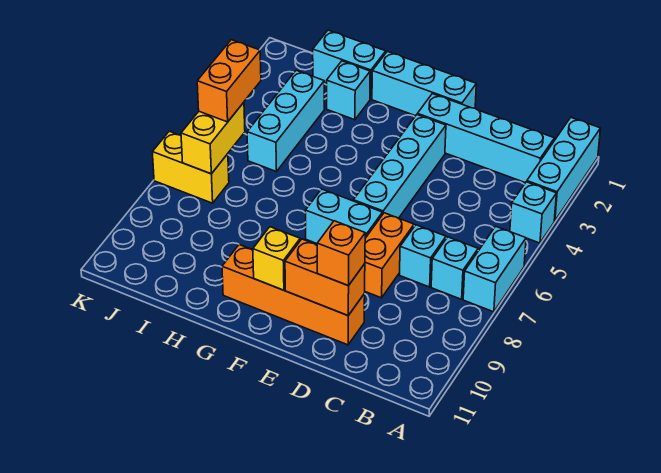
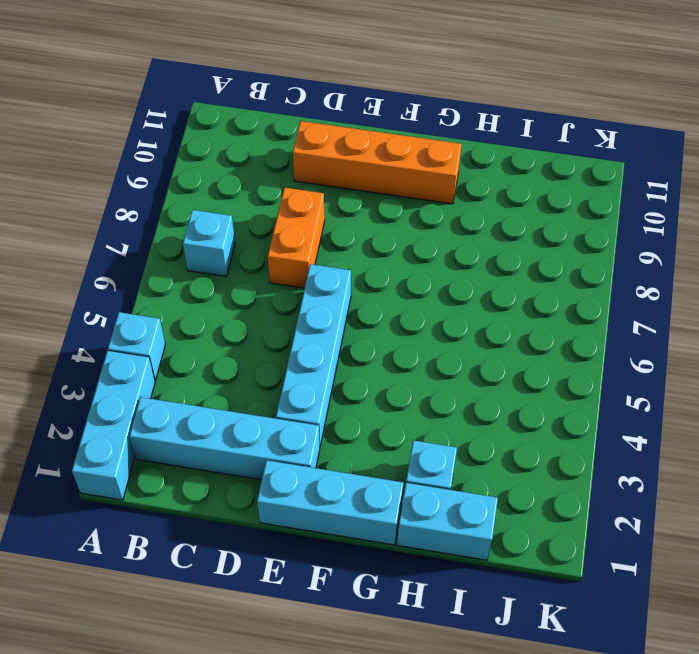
none -> cyan 1x2 brick [463,226,526,312]
none -> cyan 1x1 brick [400,225,446,287]
none -> cyan 1x2 brick [305,189,382,244]

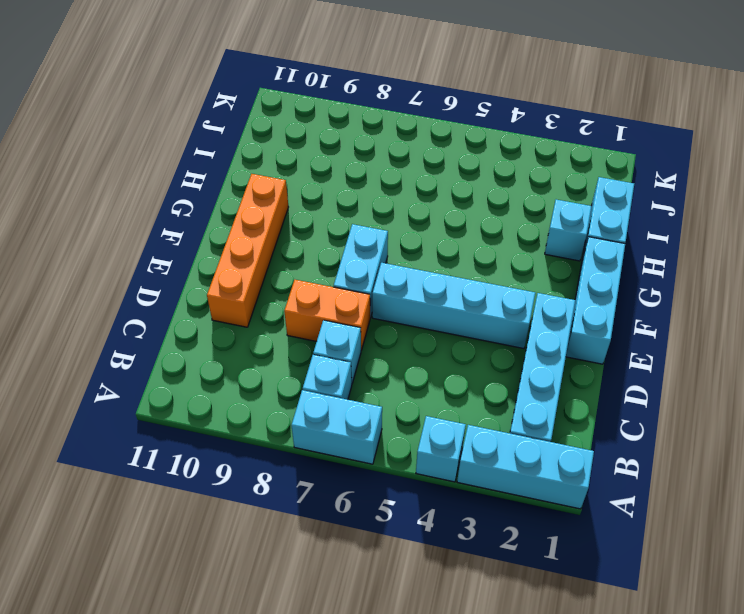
none -> cyan 1x3 brick [247,70,324,172]
none -> yellow 1x2 brick [152,131,229,203]
none -> orange 1x2 brick [285,239,365,315]

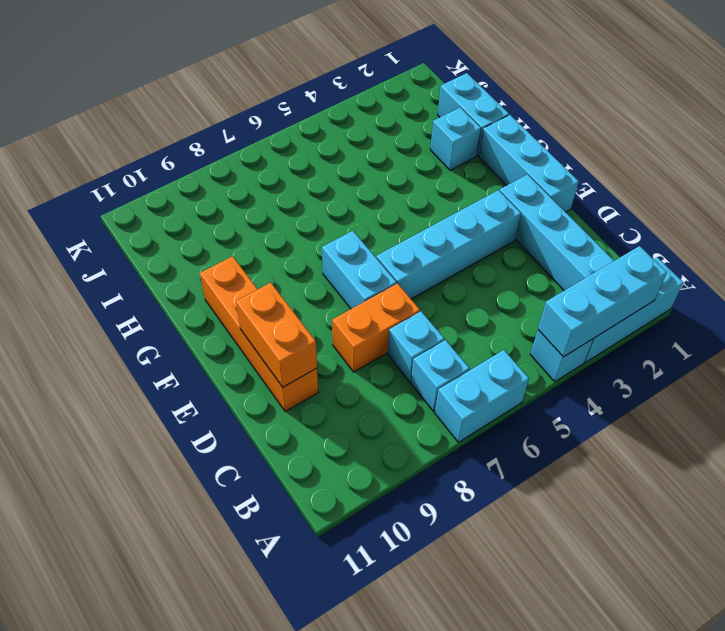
cyan 1x3 brick [538,246,667,357] -> cyan 1x3 brick moved to [247,70,324,172]
none -> yellow 1x2 brick [152,131,229,203]
none -> yellow 1x1 brick [253,227,300,290]
none -> yellow 1x2 brick [181,102,245,174]

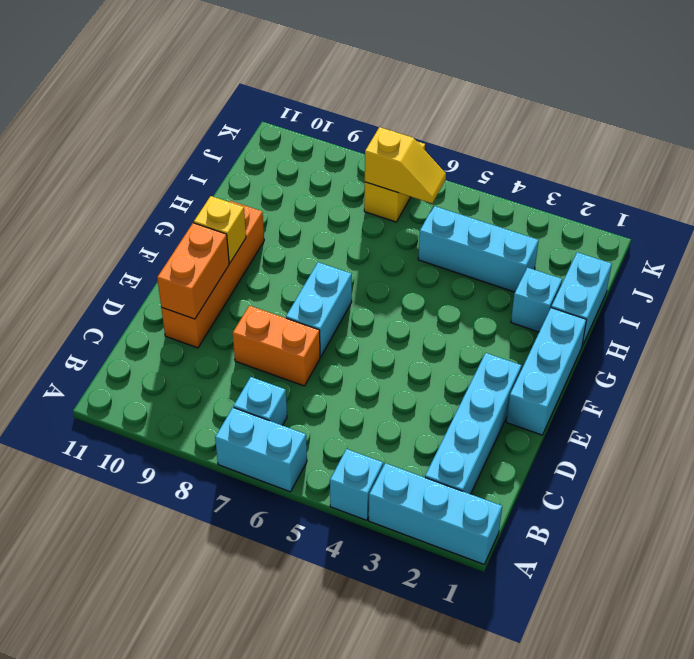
yellow 1x2 slope [365,127,446,203] -> yellow 1x2 brick [181,102,245,174]
none -> cyan 1x1 brick [400,225,446,287]
none -> cyan 1x4 brick [353,115,446,218]
none -> orange 1x1 brick [317,221,365,286]

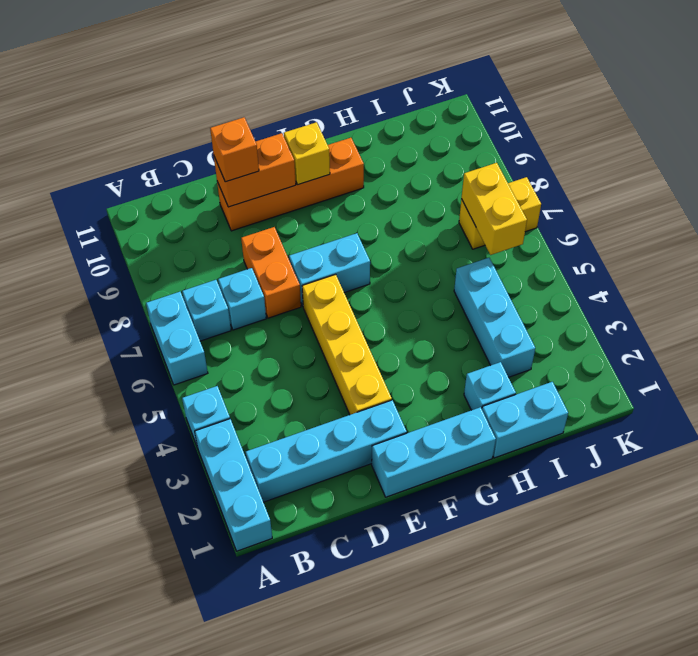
yellow 1x4 brick [302,274,392,415] -> cyan 1x4 brick [353,115,446,218]
none -> orange 1x2 brick [197,40,261,122]

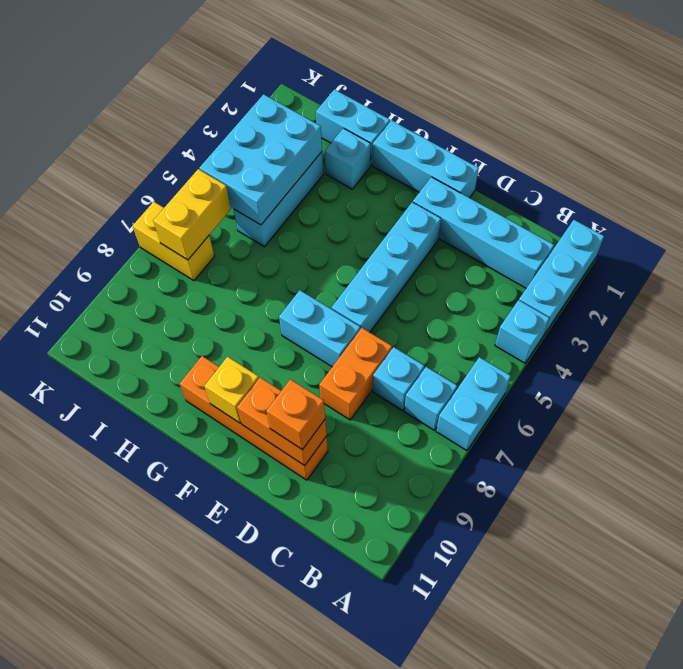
cyan 2x3 brick [199,94,322,225] -> none
none -> orange 1x2 brick [197,40,261,122]

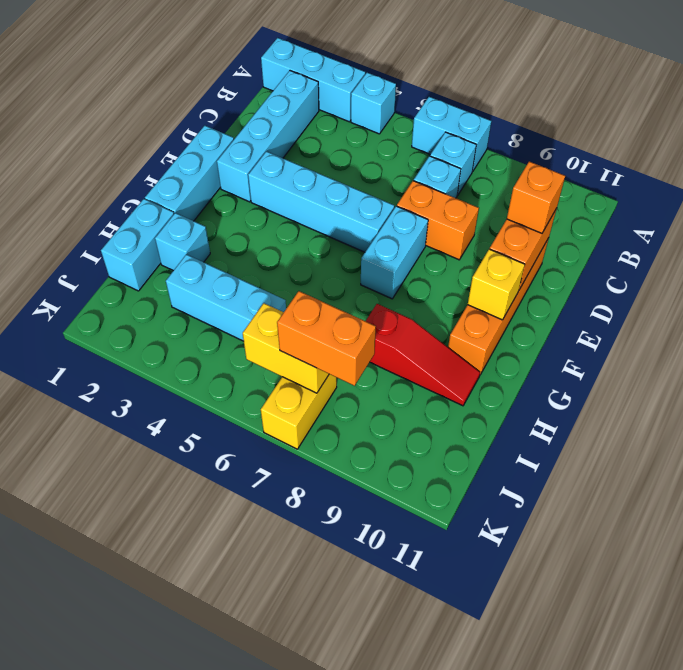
red 1x3 slope [366,304,480,406] -> none
orange 1x2 brick [277,291,376,386] -> orange 1x2 brick moved to [197,40,261,122]

